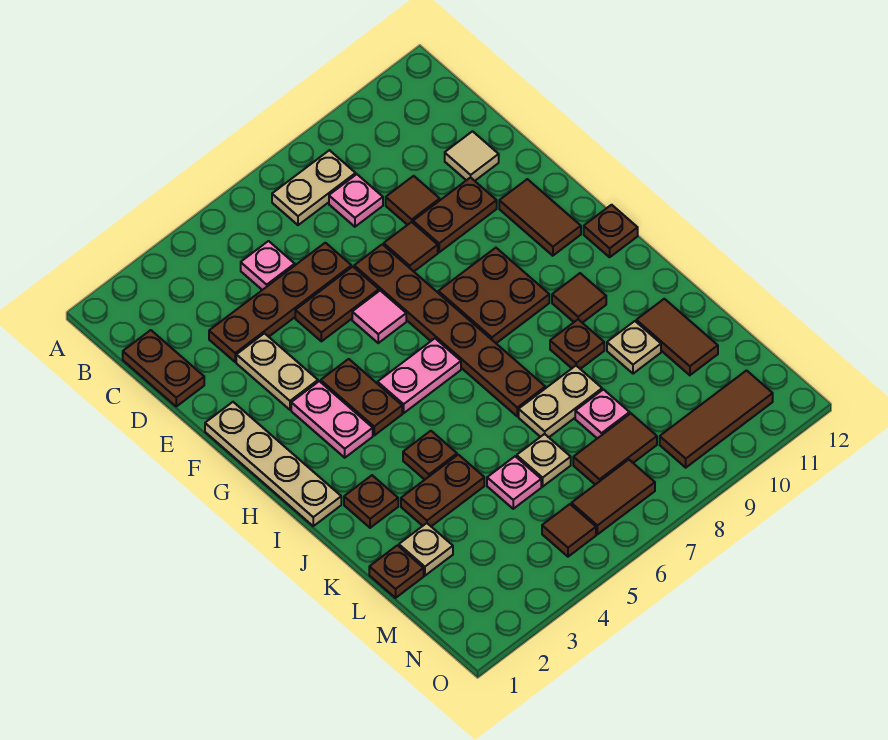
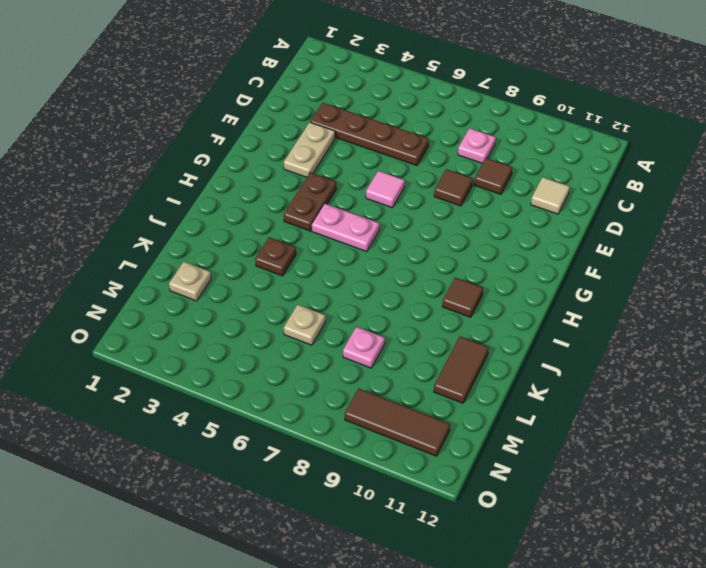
none -> tan 1x2 plate [272,150,356,225]
none -> brown 1x2 plate [123,330,204,406]
none -> pink 1x1 plate [241,241,295,290]
none -> brown 1x2 plate [295,267,379,341]

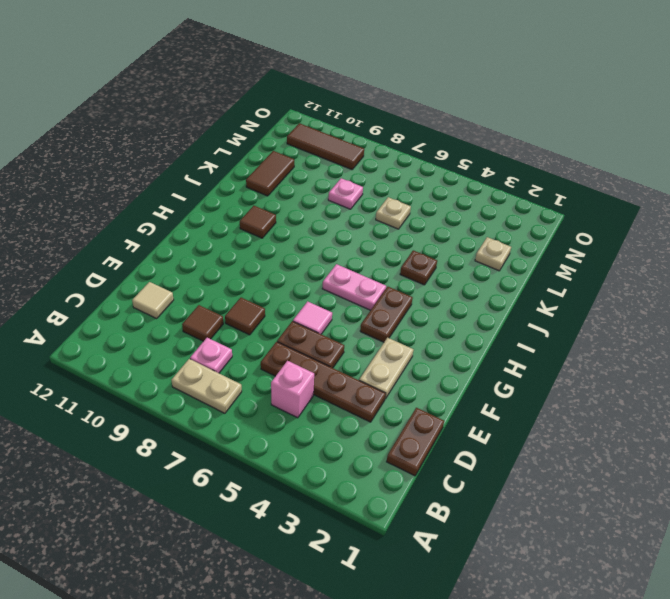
pink 1x1 brick [271,361,314,418] -> pink 1x1 plate [241,241,295,290]
none -> brown 1x6 plate [354,244,545,416]
none -> brown 1x2 plate [413,177,497,252]
none -> tan 1x4 plate [205,402,341,526]
none -> brown 1x2 tile [499,179,581,256]

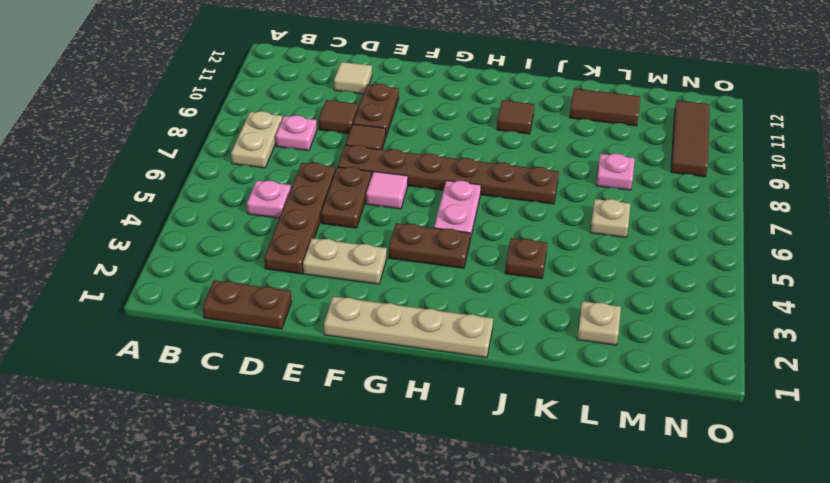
none -> brown 1x2 tile [499,179,581,256]
none -> pink 1x2 plate [291,381,373,458]
none -> brown 2x2 plate [438,248,549,343]
none -> brown 1x1 plate [584,205,638,257]

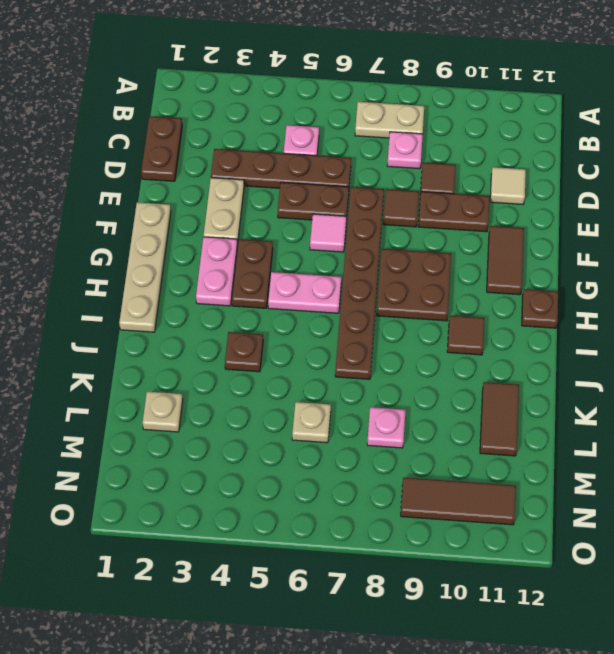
none -> brown 1x1 plate [344,475,398,528]
none -> brown 1x1 plate [550,320,604,369]
none -> brown 1x2 plate [401,455,484,526]
none -> tan 1x2 plate [519,366,602,437]

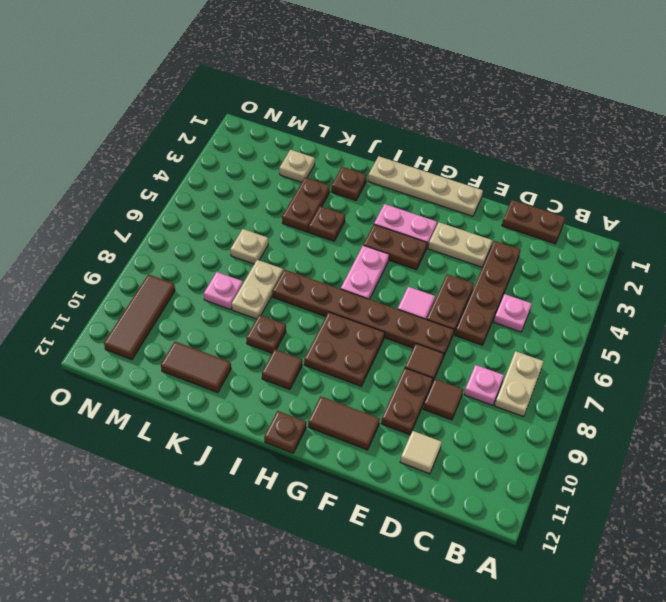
none -> tan 1x1 plate [607,321,661,374]
none -> brown 1x1 plate [369,545,424,598]
none -> pink 1x1 plate [487,456,541,509]
none -> brown 1x2 tile [573,413,657,485]

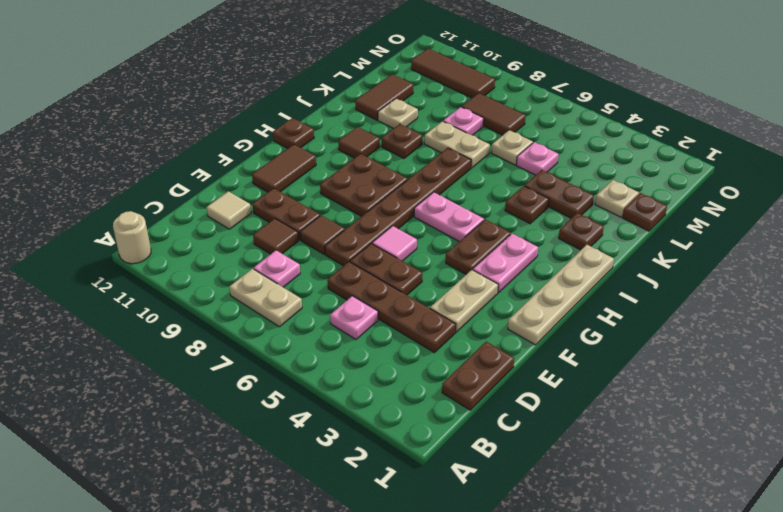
tan 1x1 round brick [113,211,151,264] -> none
none -> brown 1x1 tile [542,504,596,557]
none -> brown 1x2 tile [571,460,655,534]

